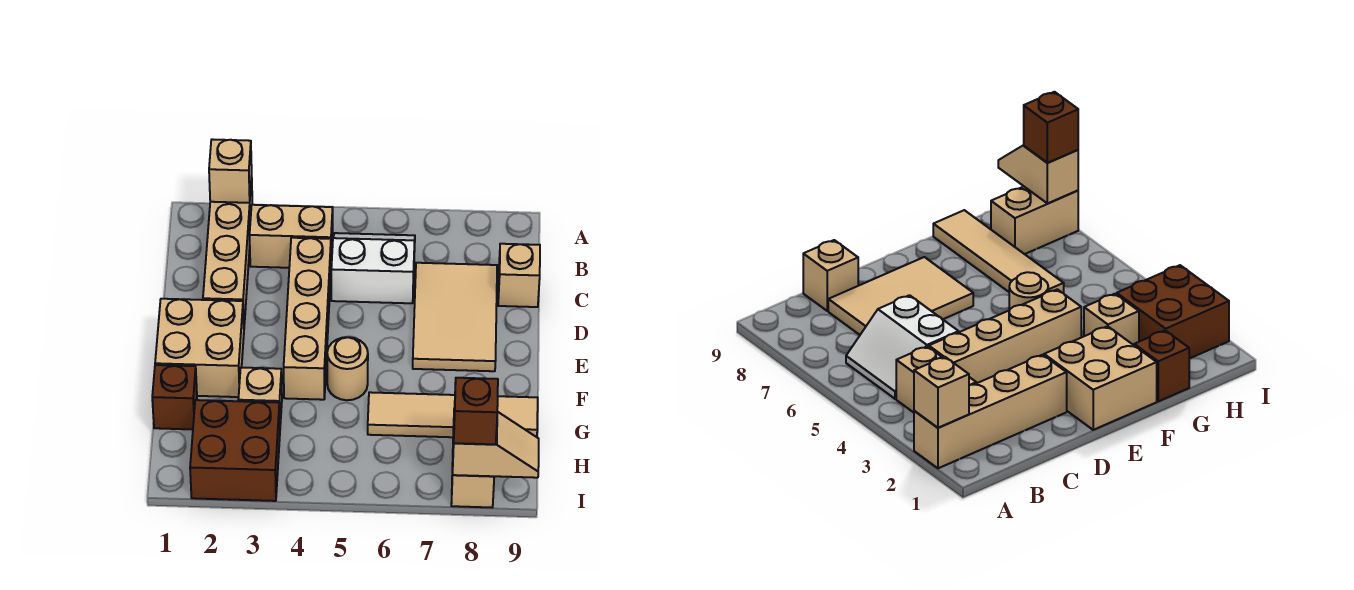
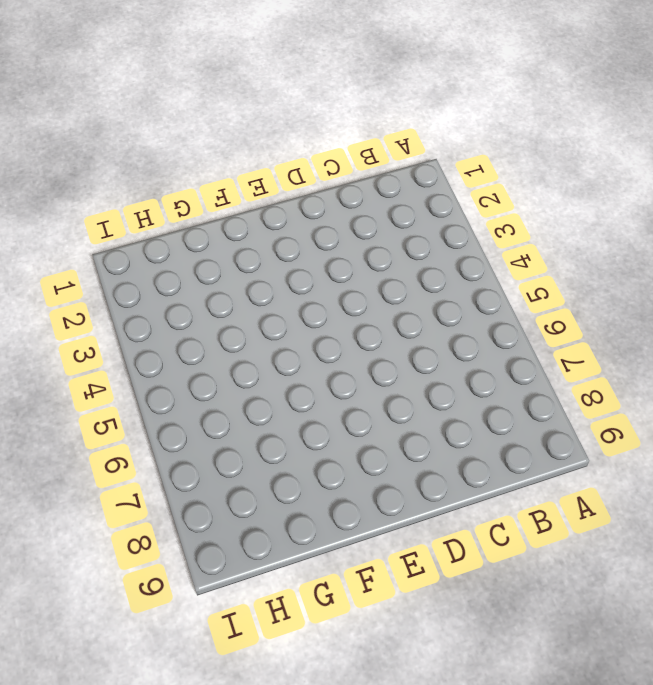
none -> tan 1x4 brick [203,177,252,324]
none -> tan 1x2 brick [250,205,333,268]
none -> white 2x2 slope [331,233,415,303]

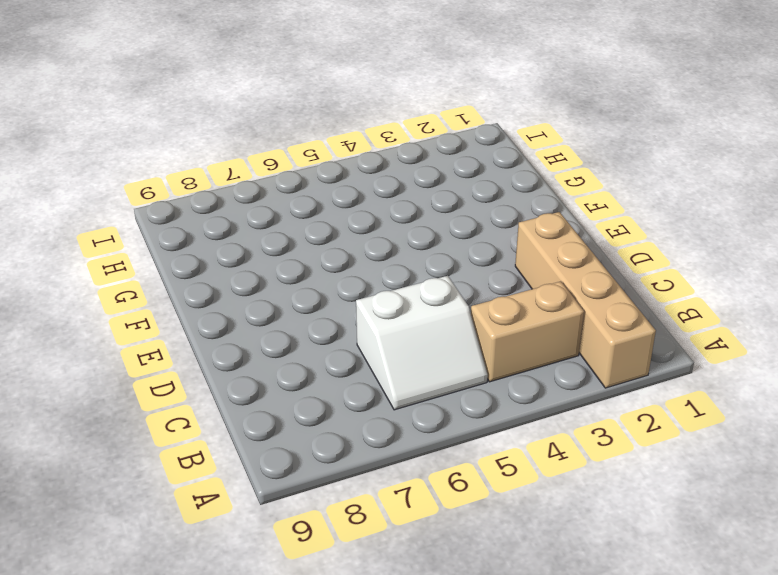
none -> tan 1x4 brick [284,238,331,400]
none -> tan 2x3 tile [413,263,497,371]
none -> tan 1x1 brick [498,244,540,307]

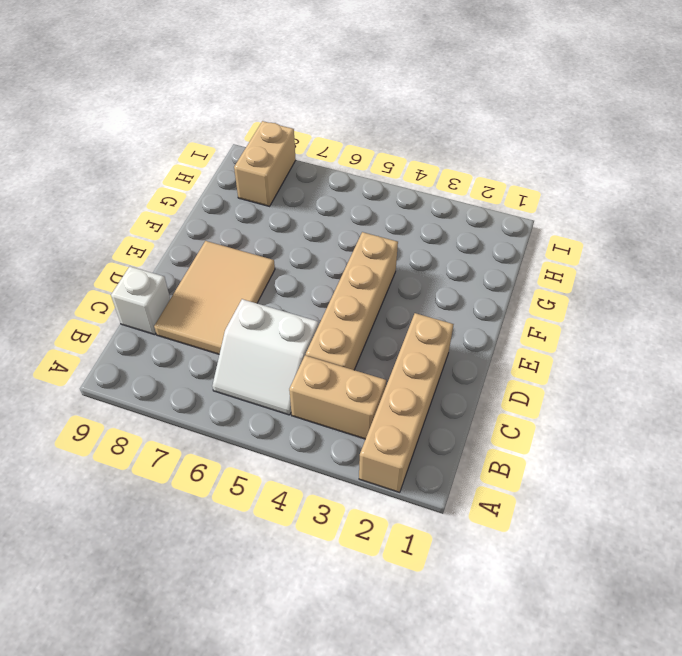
white 1x1 brick [111,267,170,335] -> tan 1x1 brick [498,244,540,307]
none -> tan 2x2 brick [155,299,244,397]
none -> tan 1x1 round brick [327,337,368,400]
none -> brown 1x1 brick [152,365,197,429]

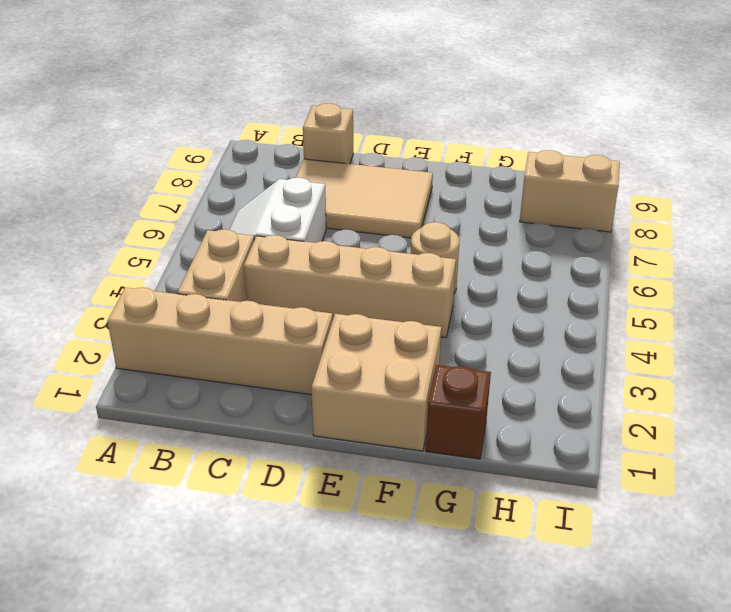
none -> tan 1x1 brick [238,368,282,424]
none -> tan 1x4 tile [368,392,538,437]
none -> brown 2x2 brick [190,400,280,501]

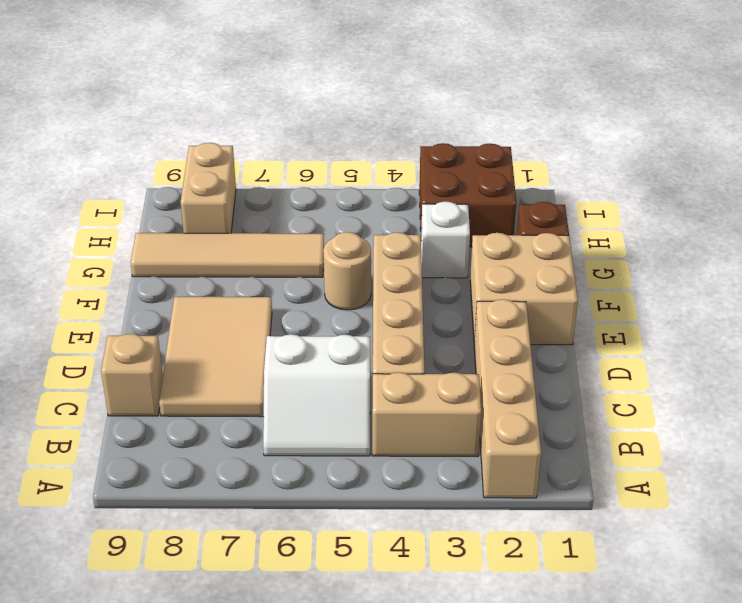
white 1x1 brick [421,201,470,278] -> tan 1x1 brick [238,368,282,424]
none -> tan 1x1 brick [209,139,252,203]
none -> tan 1x2 slope [453,412,539,478]
none -> brown 1x1 brick [454,378,498,444]

